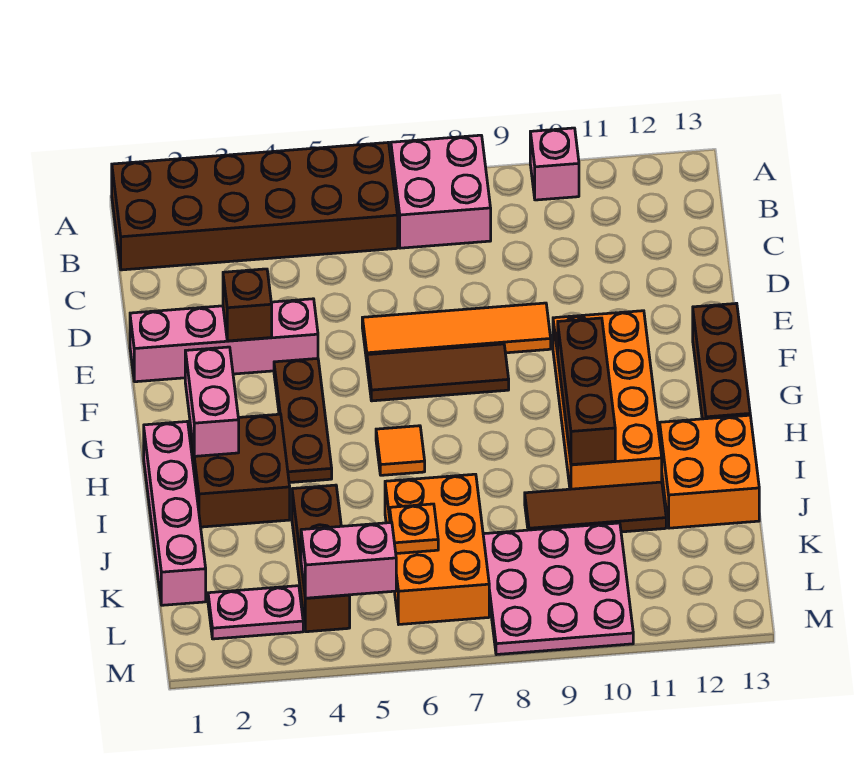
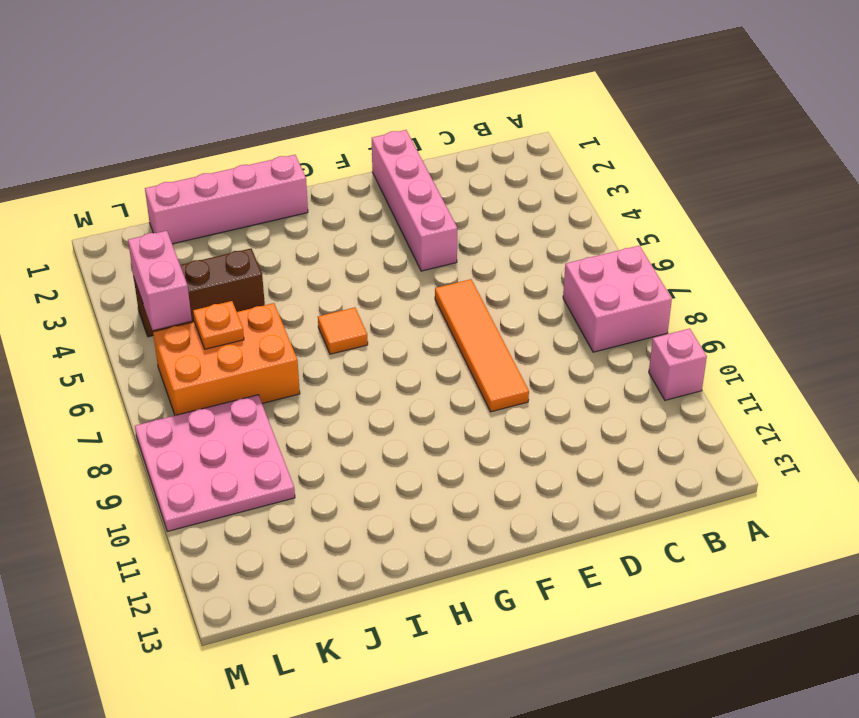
none -> brown 2x6 brick [112,143,398,270]
none -> brown 1x3 plate [274,358,332,483]
none -> brown 1x3 tile [367,344,509,401]

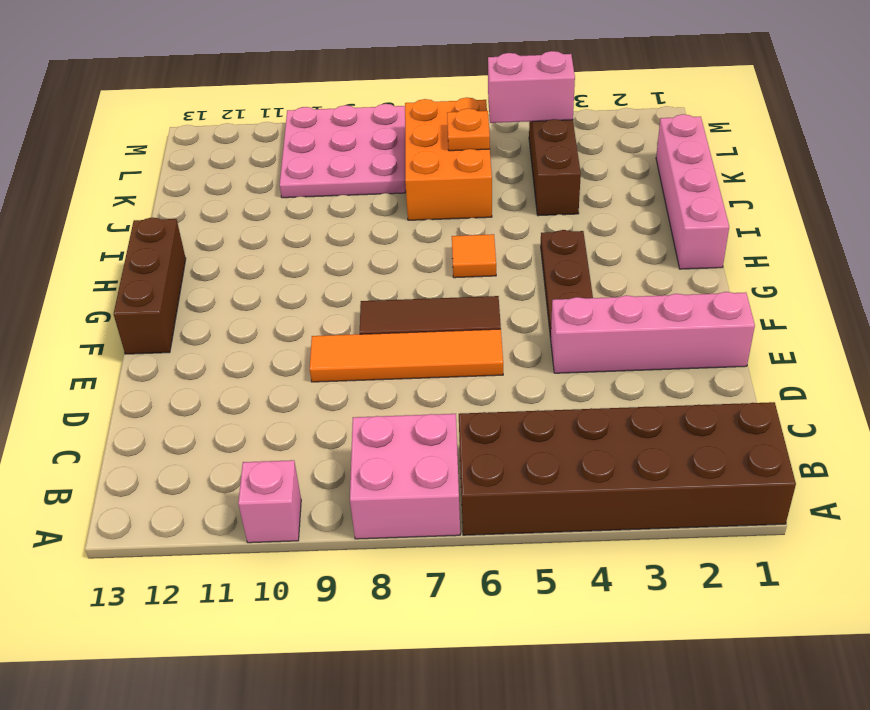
none -> orange 2x4 brick [553,311,662,489]
none -> brown 2x2 brick [190,414,290,527]
none -> orange 2x2 brick [660,415,759,528]

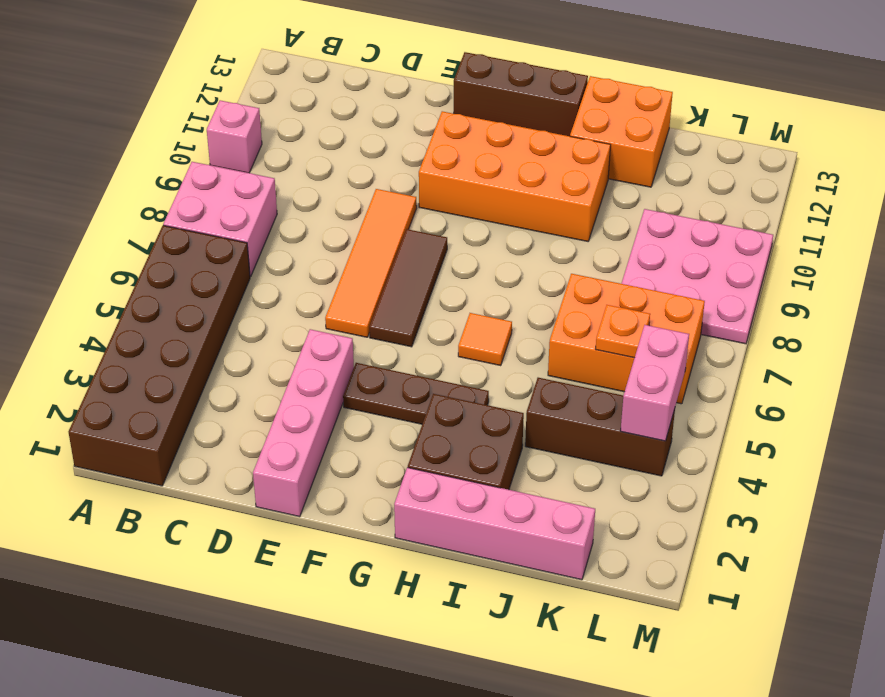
none -> brown 1x3 tile [525,482,666,532]
none -> pink 1x2 plate [208,586,303,639]
none -> brown 1x1 brick [223,269,272,341]

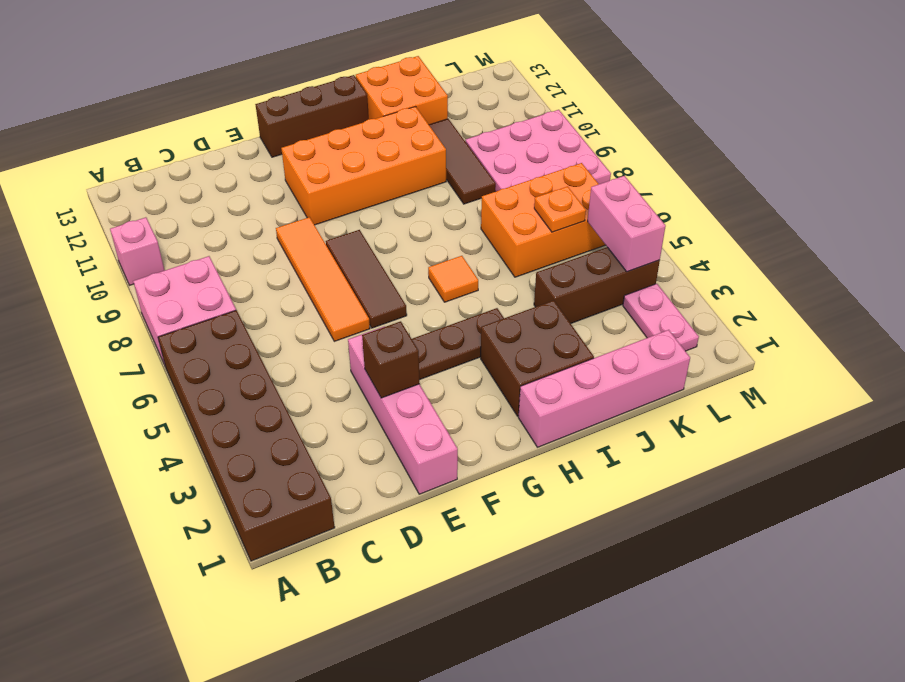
none -> pink 1x2 brick [185,347,239,456]
none -> brown 1x3 brick [558,318,615,465]

